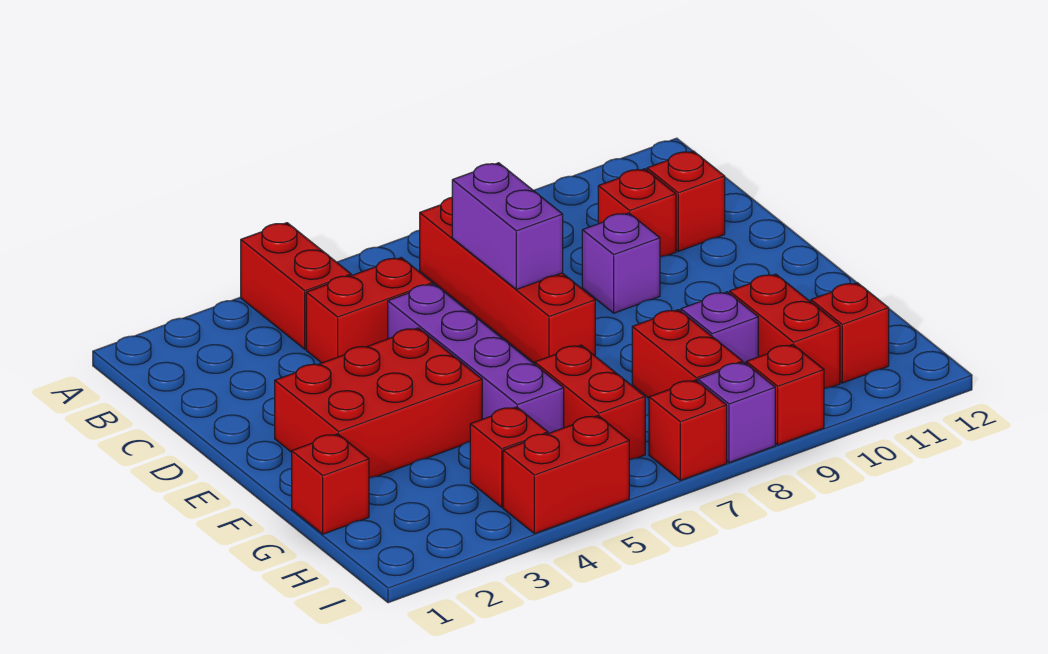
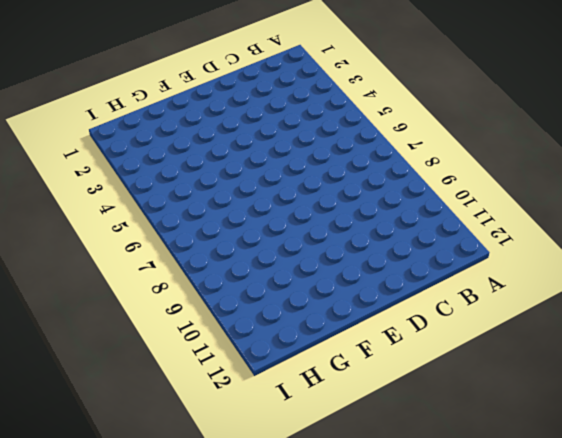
none -> red 1x2 brick [241,223,351,349]
none -> red 1x4 brick [420,197,595,363]
none -> red 1x2 brick [306,258,433,363]

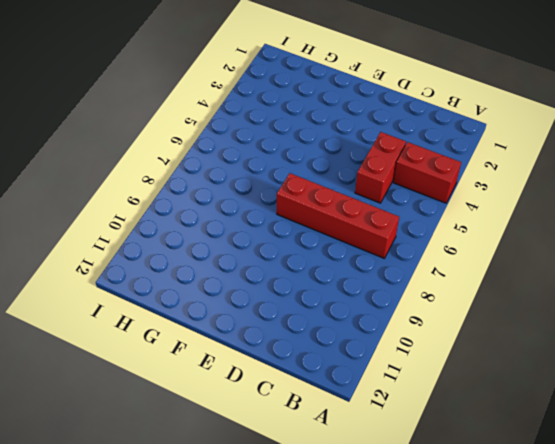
none -> red 1x1 brick [598,169,676,257]
none -> red 1x1 brick [647,151,725,251]
none -> purple 1x4 brick [388,284,564,434]

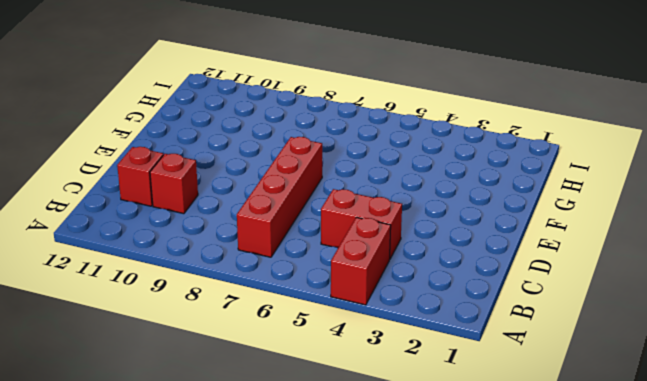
none -> purple 1x4 brick [388,284,564,434]
none -> purple 1x1 brick [582,213,660,313]
none -> red 2x3 brick [275,328,482,478]

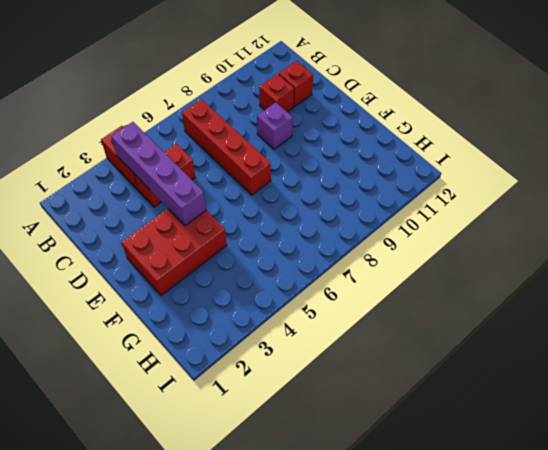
purple 1x4 brick [111,122,206,226] -> purple 1x4 brick moved to [388,284,564,434]
none -> red 1x1 brick [292,434,369,534]
none -> red 1x2 brick [535,345,645,459]
none -> red 1x2 brick [632,310,743,398]

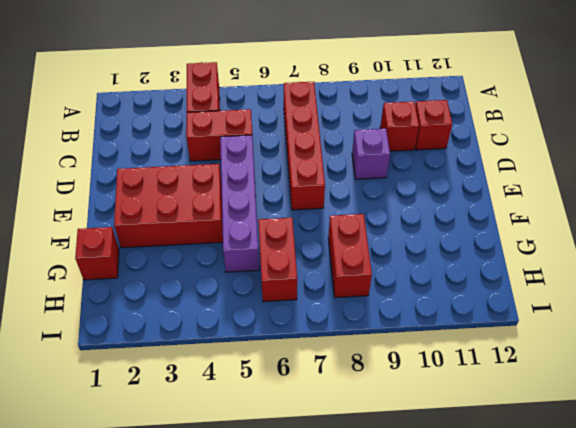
none -> purple 1x1 brick [681,292,758,363]
none -> red 1x2 brick [730,274,840,388]
none -> red 1x1 brick [470,407,548,507]

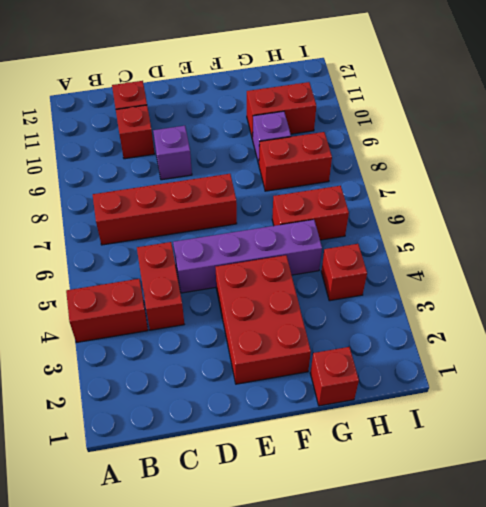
none -> red 1x1 brick [811,283,889,383]
none -> red 1x2 brick [503,416,629,534]
none -> red 1x1 brick [649,380,727,480]

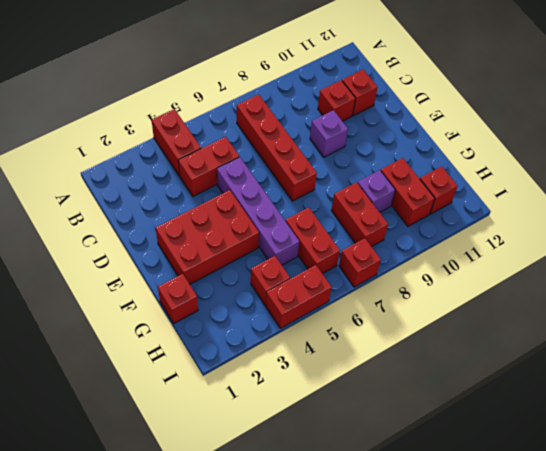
none -> purple 1x1 brick [698,362,775,463]
none -> red 1x1 brick [746,345,824,445]
none -> purple 1x2 brick [452,163,563,289]

